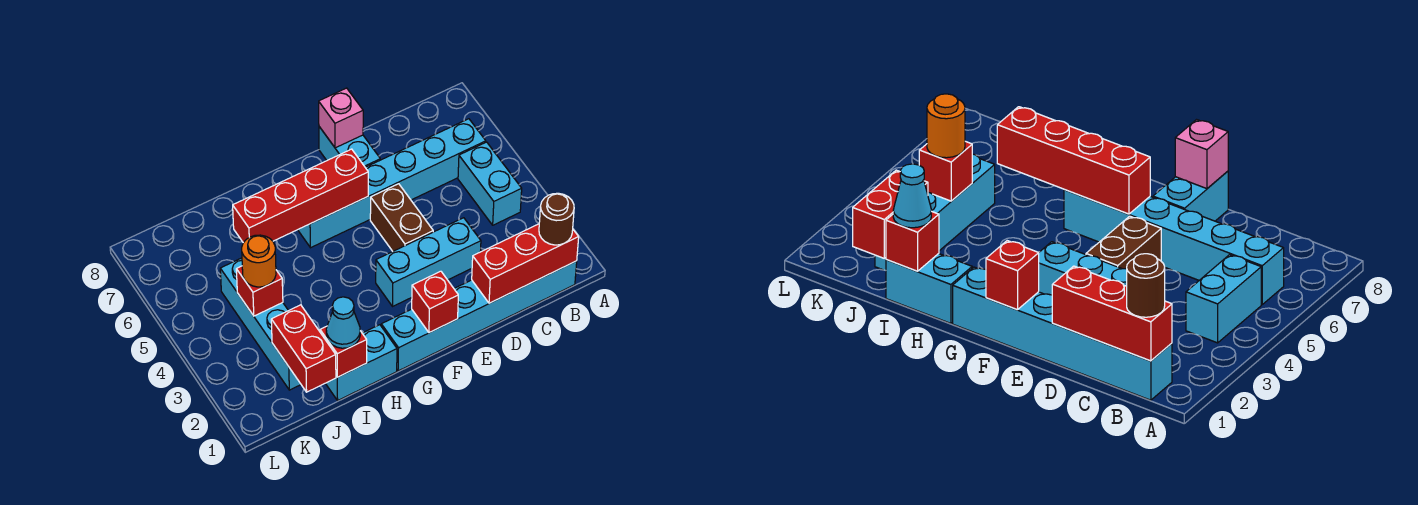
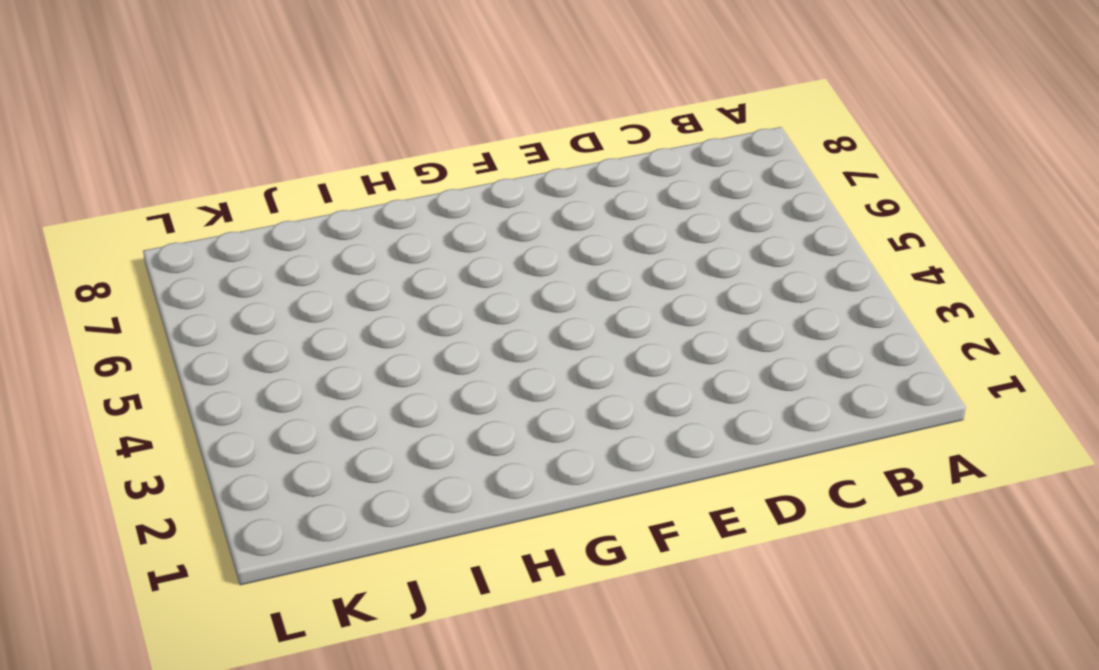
none -> cyan 1x6 brick [381,261,577,371]
none -> cyan 1x2 brick [458,142,522,225]
none -> cyan 1x6 brick [298,119,486,248]

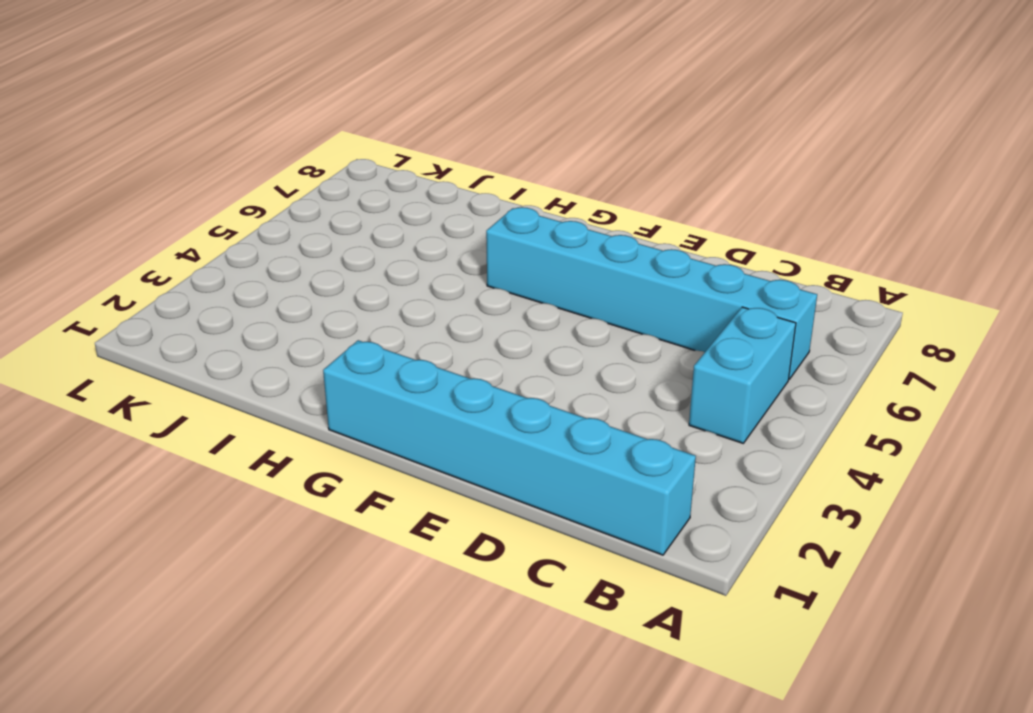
none -> cyan 1x3 brick [376,218,481,306]
none -> brown 1x2 brick [370,184,433,251]
none -> cyan 1x2 brick [319,127,380,167]

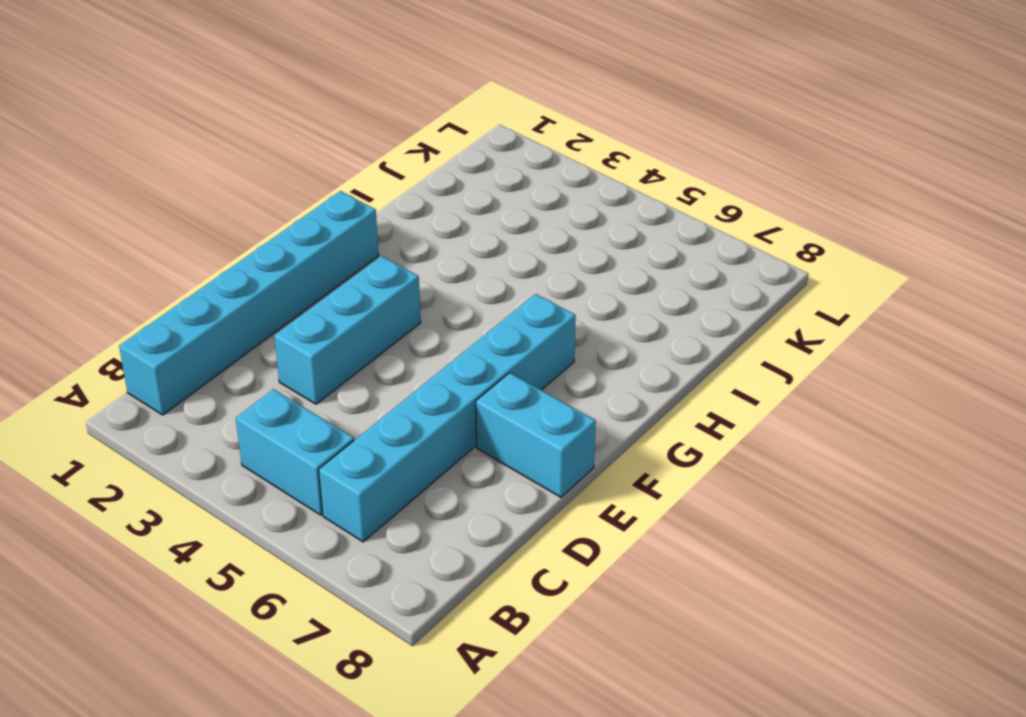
none -> brown 1x2 brick [370,184,433,251]
none -> cyan 1x2 brick [325,325,397,400]
none -> cyan 1x4 brick [220,258,301,390]

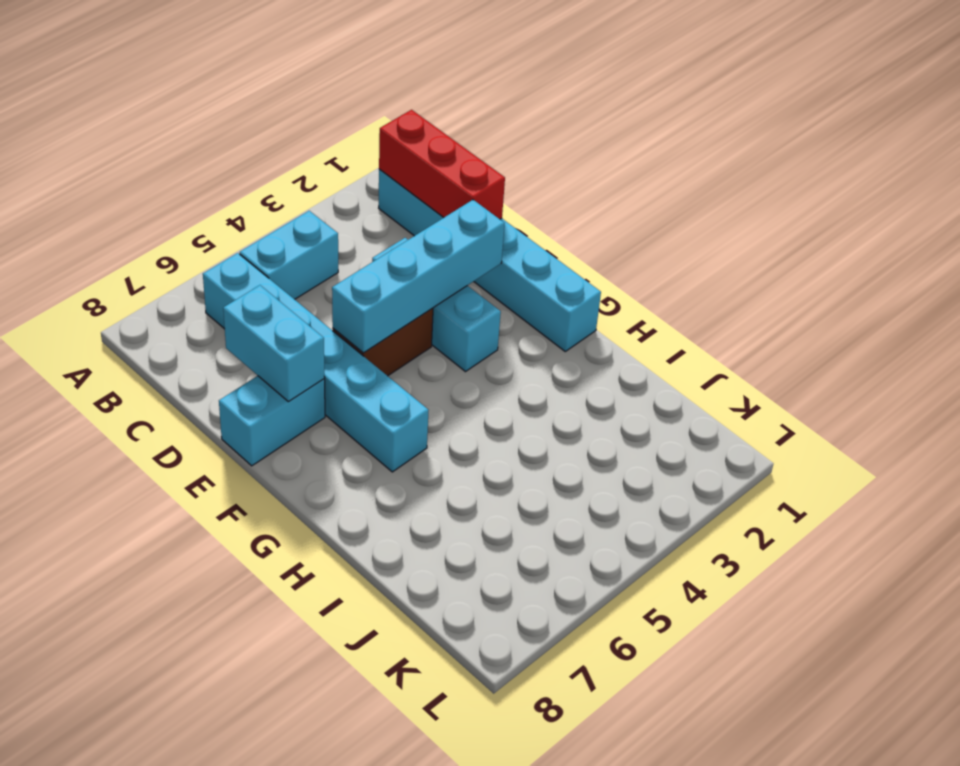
cyan 1x2 brick [223,285,325,402] -> cyan 1x2 brick moved to [325,325,397,400]
cyan 1x4 brick [332,200,505,353] -> cyan 1x4 brick moved to [220,258,301,390]
none -> pink 1x1 brick [319,88,363,148]
none -> red 1x1 brick [412,271,458,333]
none -> red 1x4 brick [233,149,368,243]

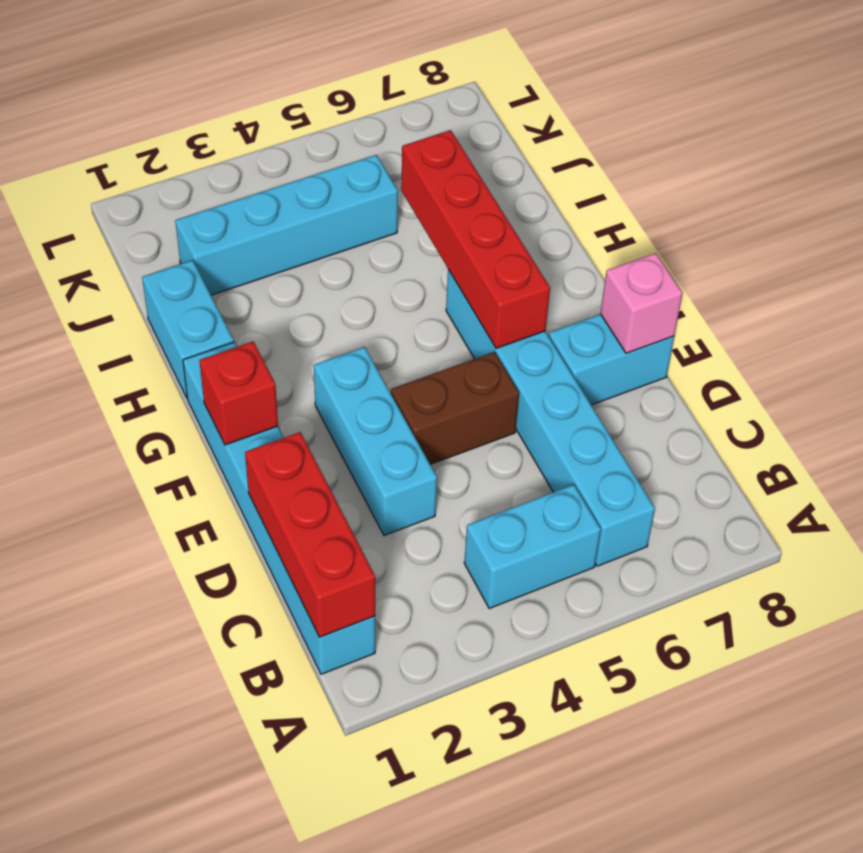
none -> red 1x1 brick [320,326,367,377]
none -> red 1x2 brick [271,305,336,392]
none -> red 1x1 brick [236,266,283,316]

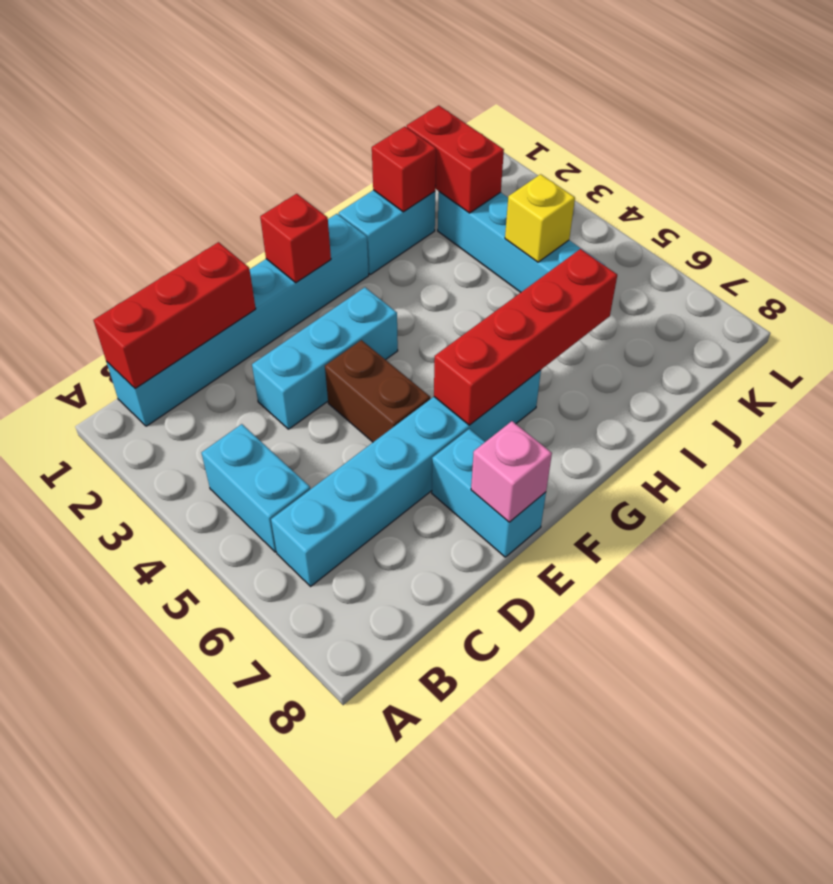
yellow 1x1 brick [505,174,575,262] -> red 1x1 brick [236,266,283,316]
none -> brown 1x1 round brick [539,193,574,245]
none -> cyan 1x1 cone [326,297,360,348]
none -> orange 1x1 round brick [242,235,276,287]

